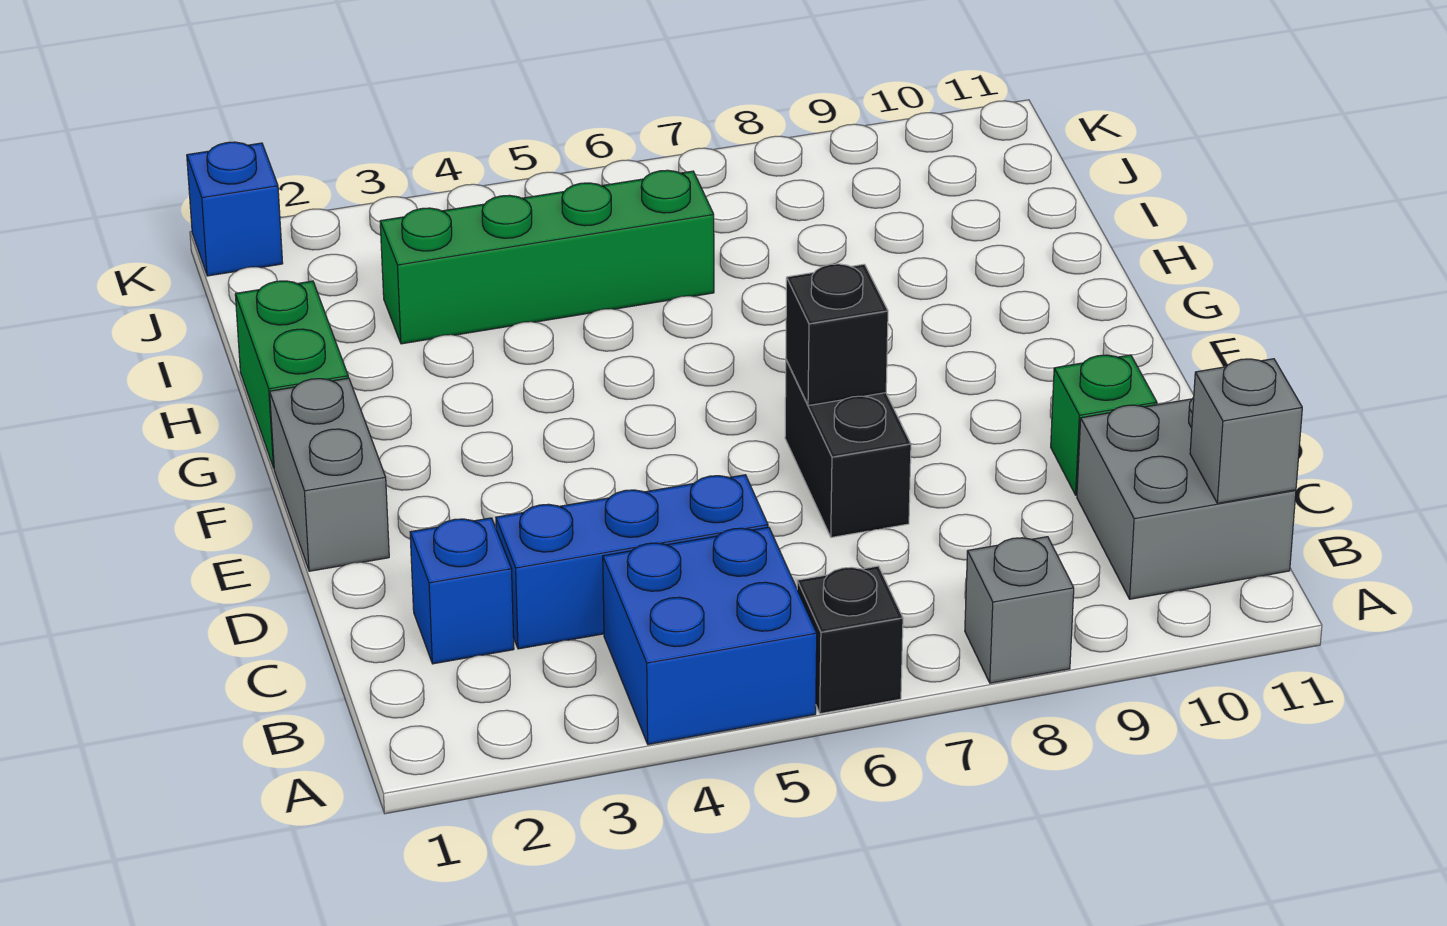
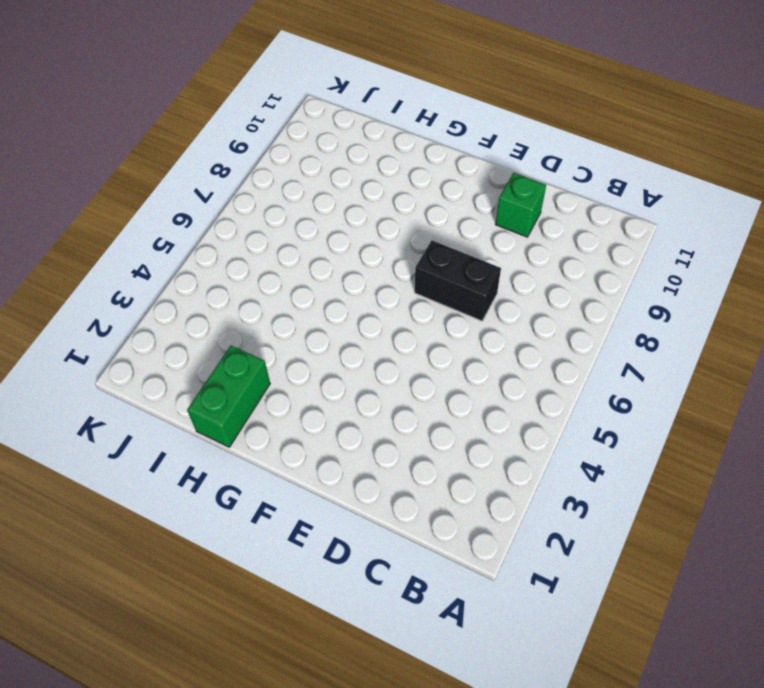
green 1x2 brick [187,346,270,447] -> green 1x2 brick turned to [235,281,348,468]
none -> blue 2x2 brick [603,527,817,745]
none -> black 1x1 brick [797,566,903,714]
none -> grey 1x1 brick [965,537,1074,683]

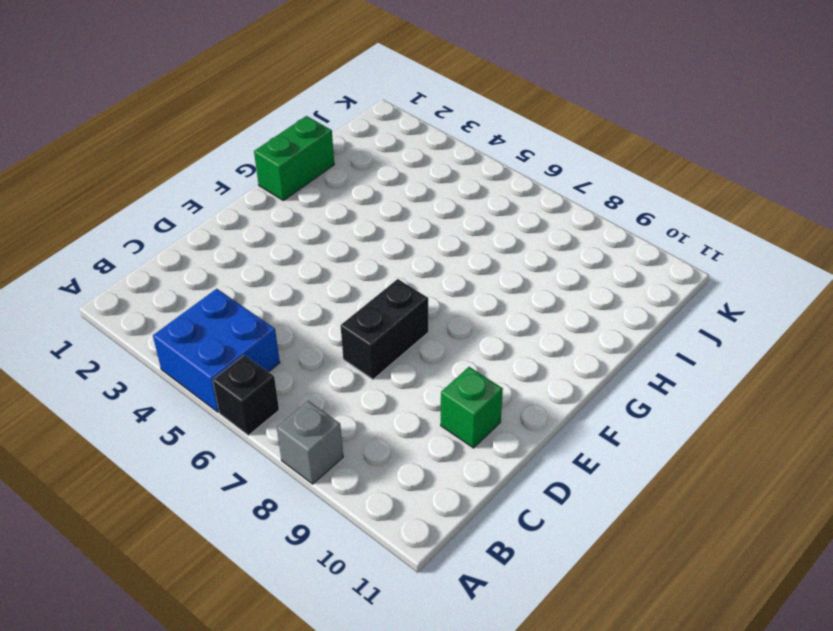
none -> grey 2x2 brick [1077,398,1296,599]
none -> blue 1x1 brick [410,518,514,664]
none -> blue 1x3 brick [496,475,768,649]

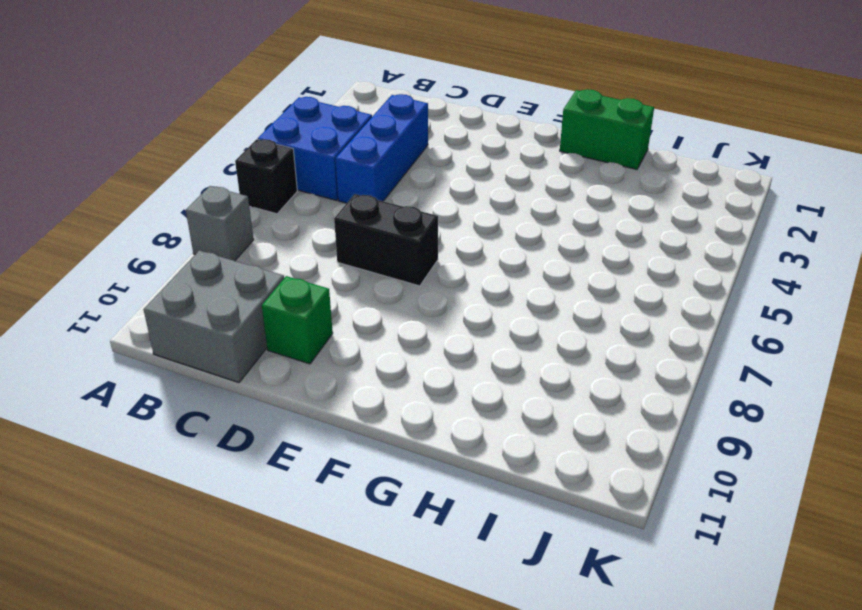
none -> blue 1x1 brick [410,518,514,664]
none -> grey 1x2 brick [270,378,389,571]
none -> green 1x4 brick [380,170,714,344]

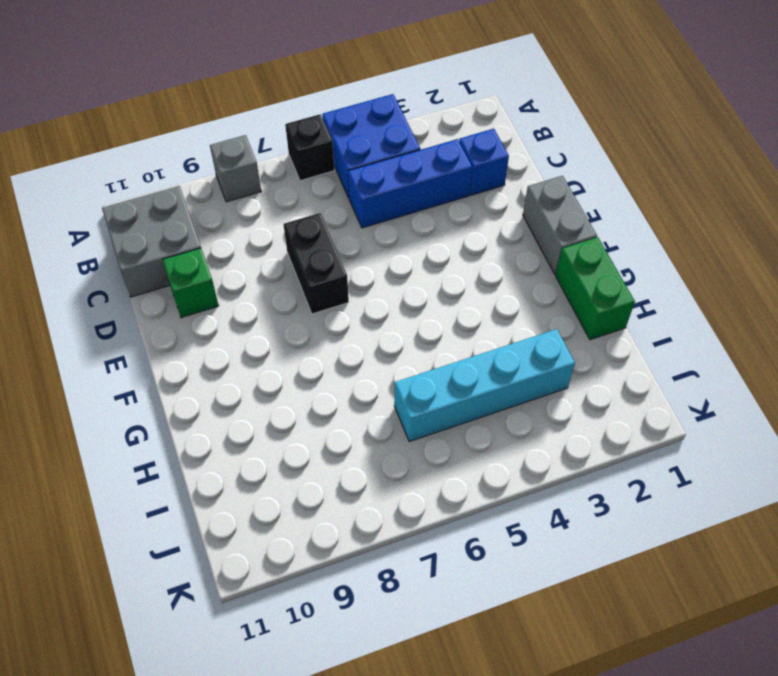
cyan 1x4 brick [394,329,575,441] -> green 1x4 brick [380,170,714,344]
none -> blue 1x1 brick [187,142,283,276]
none -> grey 1x1 brick [1190,359,1302,503]
none -> black 1x1 brick [786,264,888,406]

